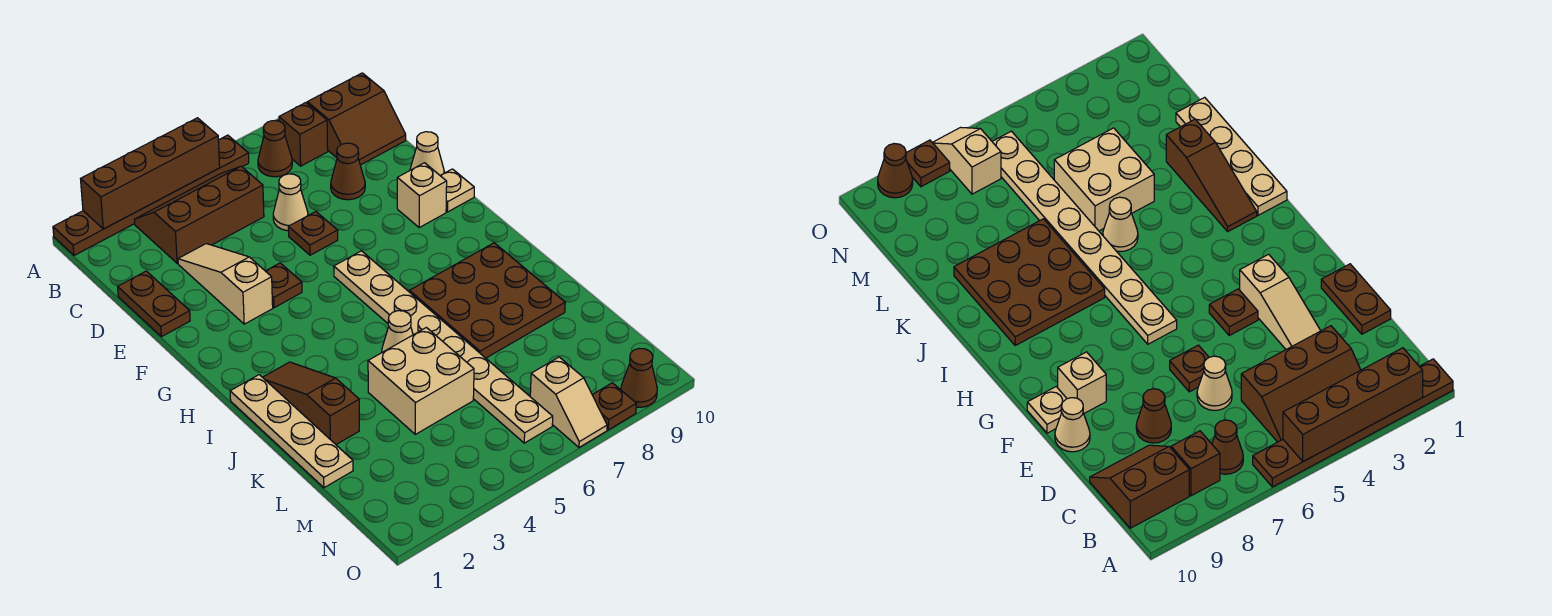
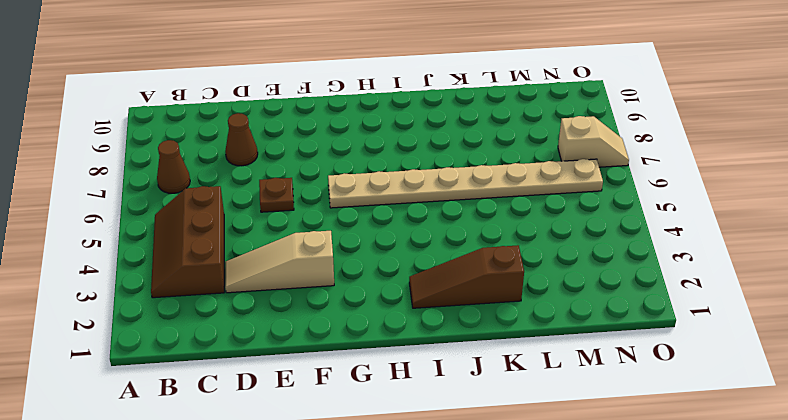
none -> brown 1x6 plate [53,135,249,255]
none -> brown 1x1 brick [279,103,328,166]
none -> brown 2x2 slope [307,73,406,165]

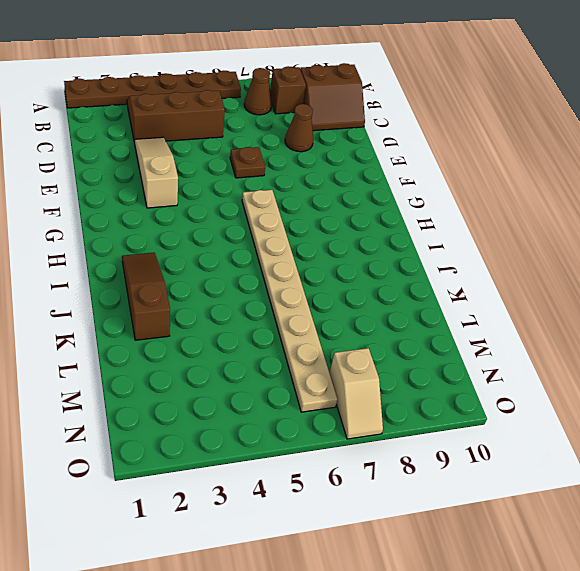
none -> brown 1x2 plate [118,271,190,337]
none -> tan 1x1 cone [273,174,308,231]
none -> tan 1x1 cone [410,132,444,175]

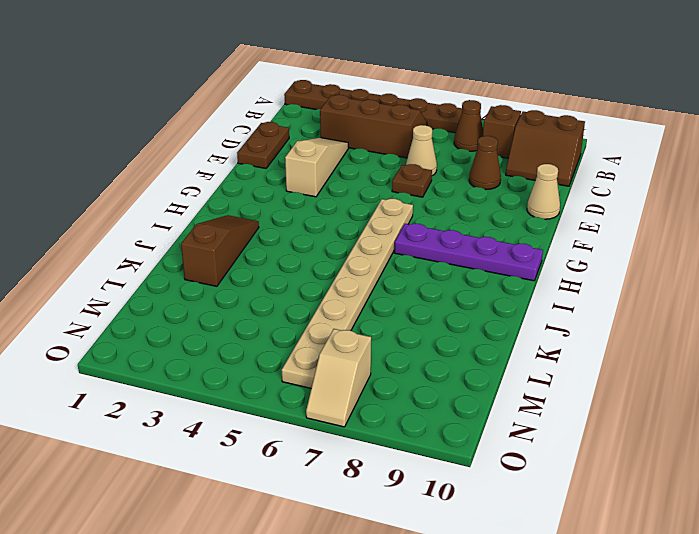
purple 1x4 plate [394,224,543,281] -> none
none -> brown 1x1 plate [266,263,302,308]
none -> tan 1x1 brick [397,163,447,227]
none -> tan 1x1 plate [440,169,474,212]

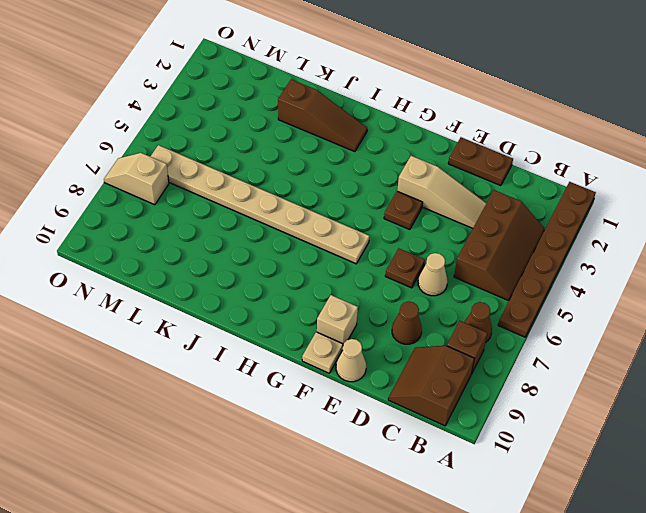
none -> tan 1x4 plate [230,375,353,488]
none -> brown 3x3 plate [409,243,565,358]
none -> tan 1x1 cone [382,311,413,352]

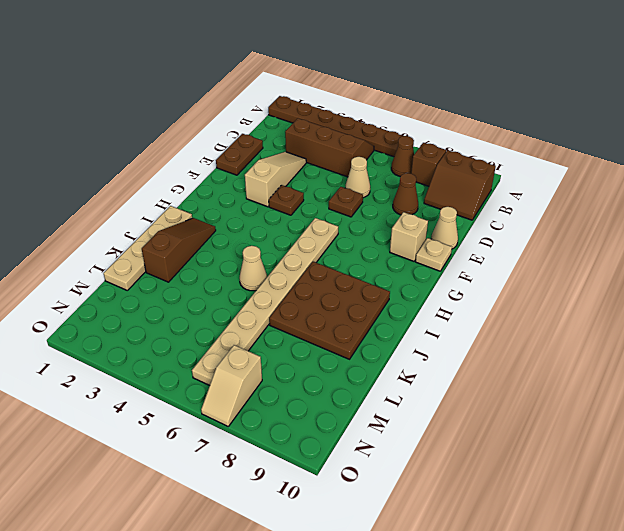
none -> tan 2x2 brick [368,328,474,434]
none -> brown 1x1 plate [592,383,636,430]
none -> brown 1x1 cone [621,348,657,407]

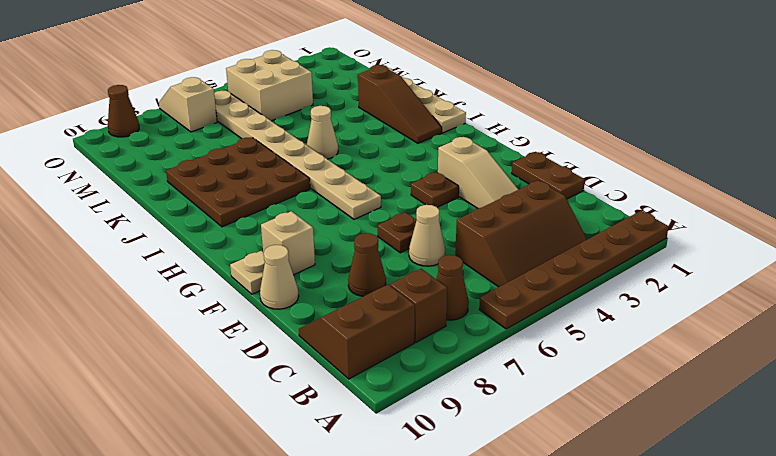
tan 2x2 brick [226,50,313,121] -> tan 2x2 brick moved to [368,328,474,434]
none -> brown 1x1 plate [592,383,636,430]
none -> brown 1x4 brick [81,118,220,229]

